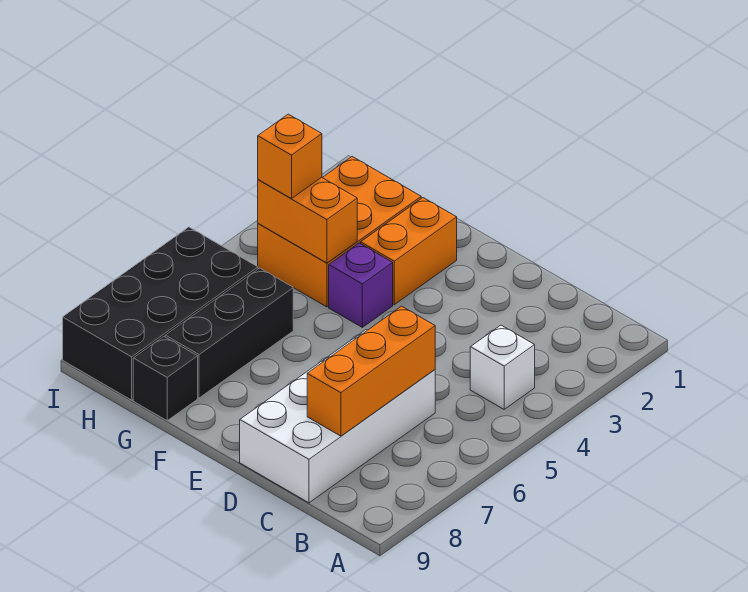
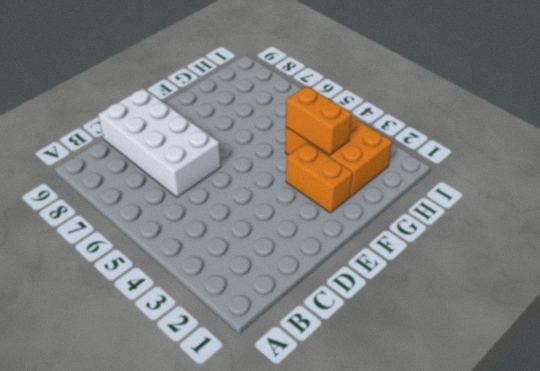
orange 1x2 brick [286,86,352,155] -> orange 1x2 brick turned to [258,177,357,263]
none -> white 1x1 brick [470,325,535,409]
none -> purple 1x1 brick [329,243,393,327]

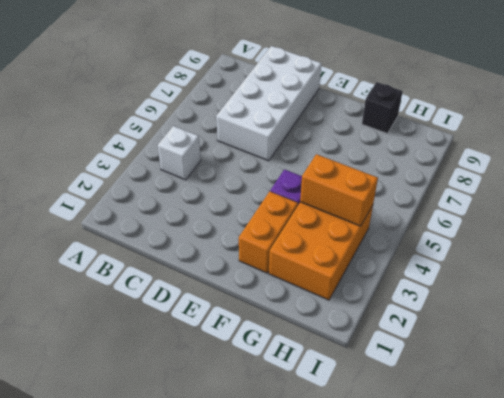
none -> black 1x3 brick [165,268,293,398]
none -> black 2x4 brick [63,227,258,400]

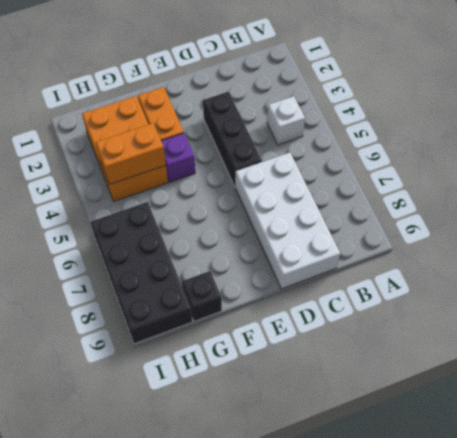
black 1x3 brick [203,91,262,187] -> black 1x3 brick moved to [165,268,293,398]
none -> orange 1x3 brick [307,306,435,436]
none -> orange 1x1 brick [258,114,322,199]

